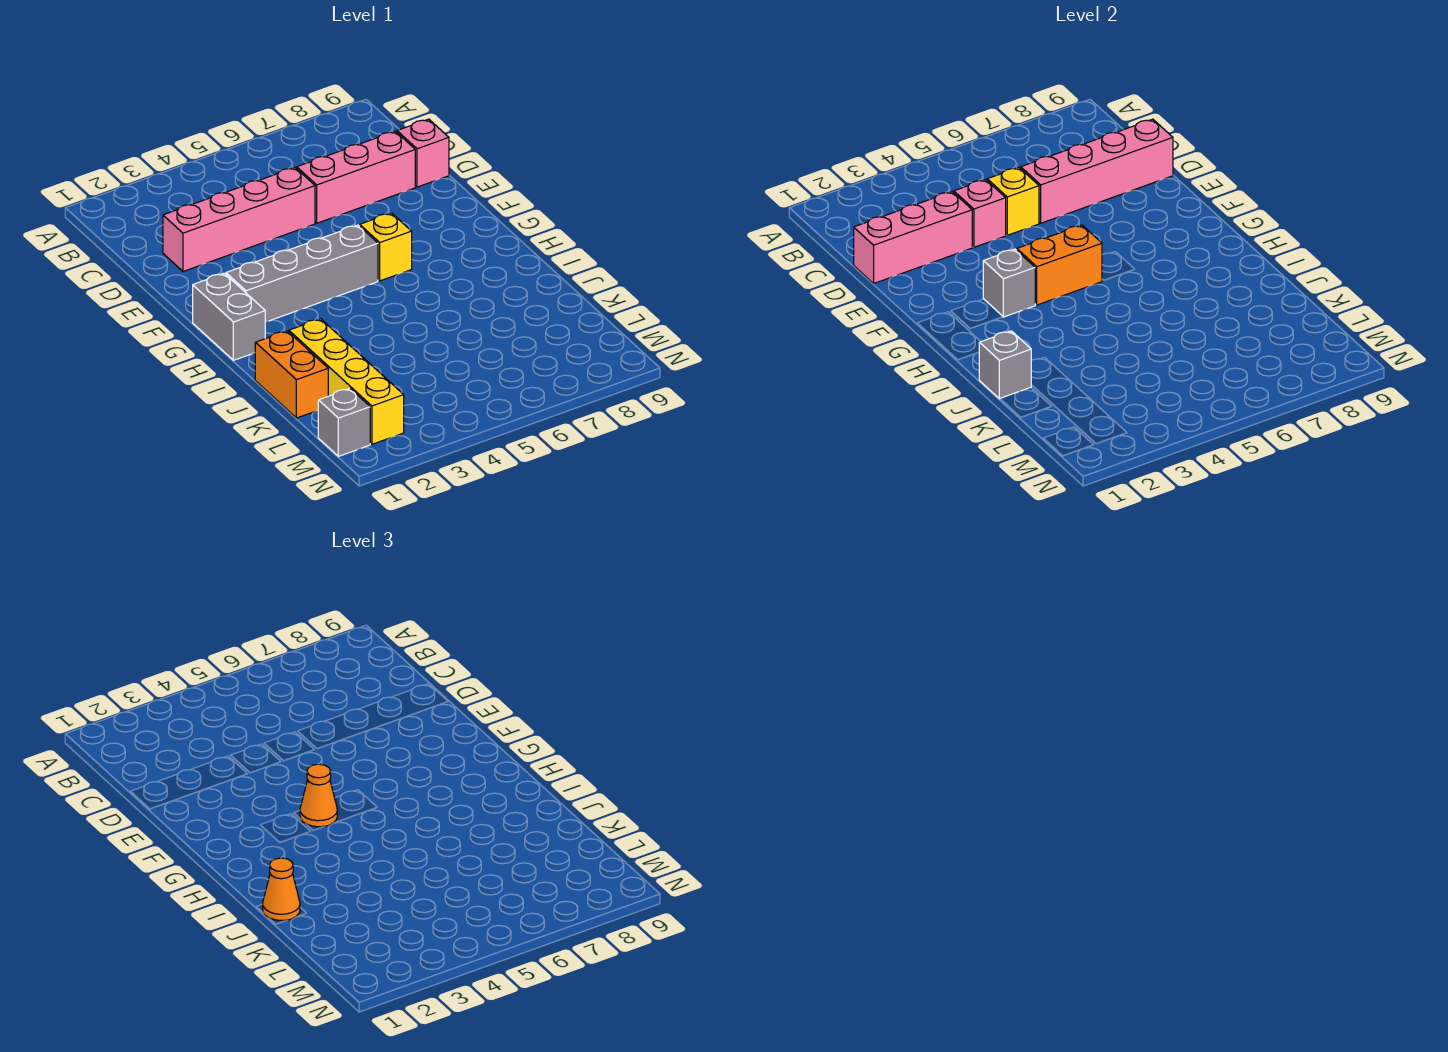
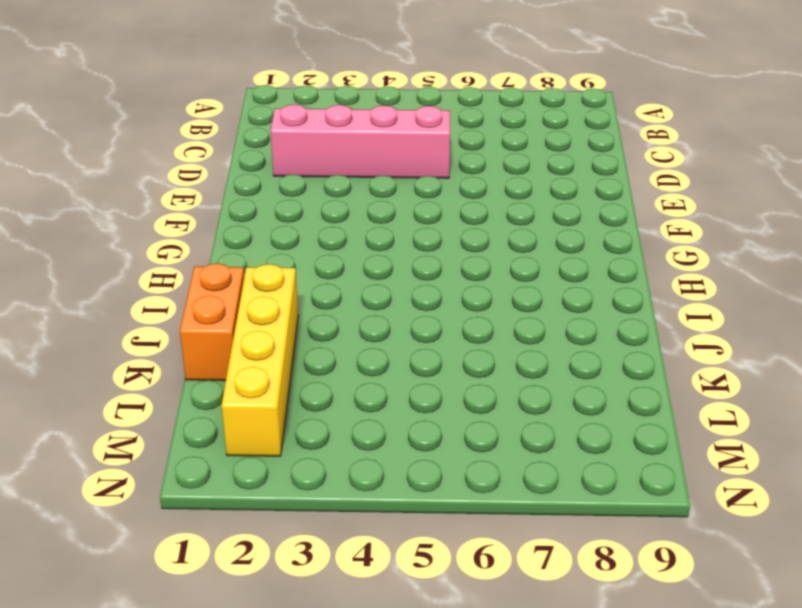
none -> pink 1x3 brick [297,131,415,223]
none -> pink 1x1 brick [397,119,449,187]
none -> grey 1x2 brick [193,273,265,360]

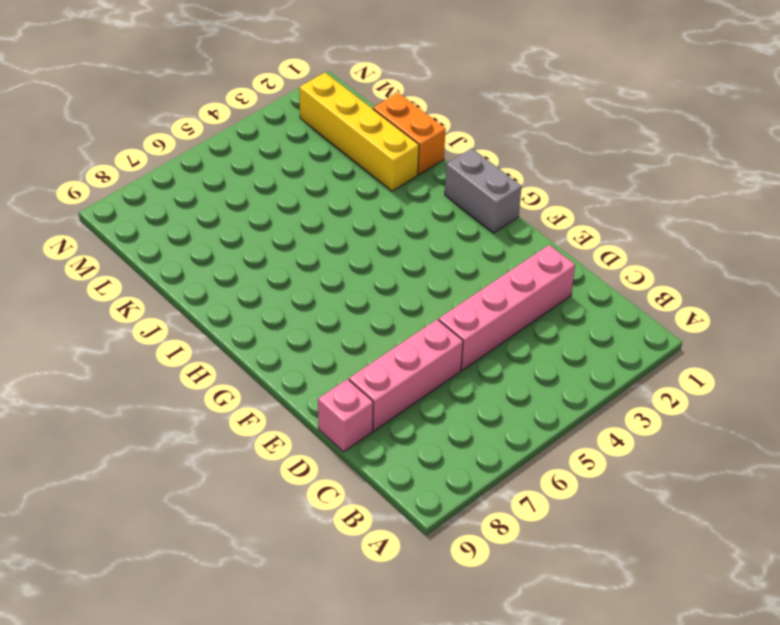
none -> grey 1x4 brick [226,225,378,322]
none -> yellow 1x1 brick [360,213,412,281]
none -> grey 1x1 brick [318,389,370,456]

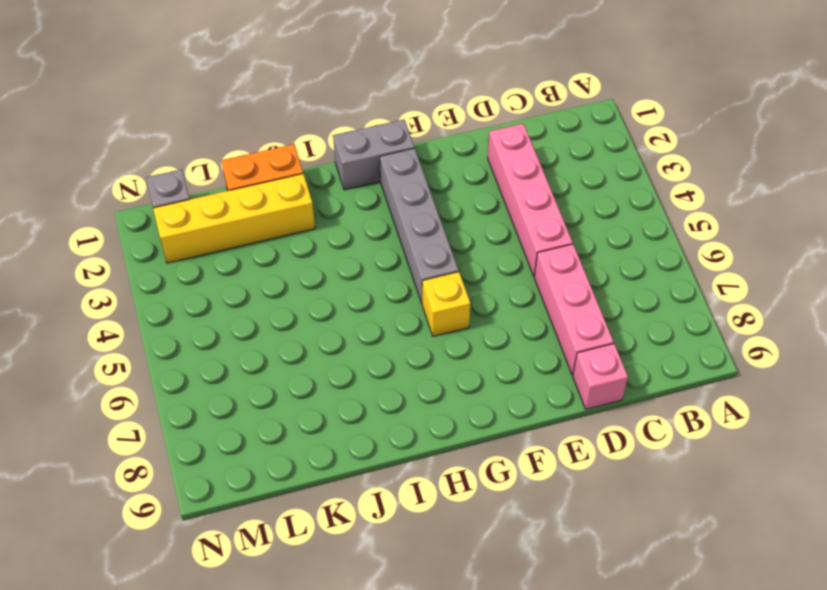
none -> pink 1x3 brick [854,192,972,283]
none -> pink 1x1 brick [954,180,1006,247]
none -> yellow 1x1 brick [987,168,1039,235]

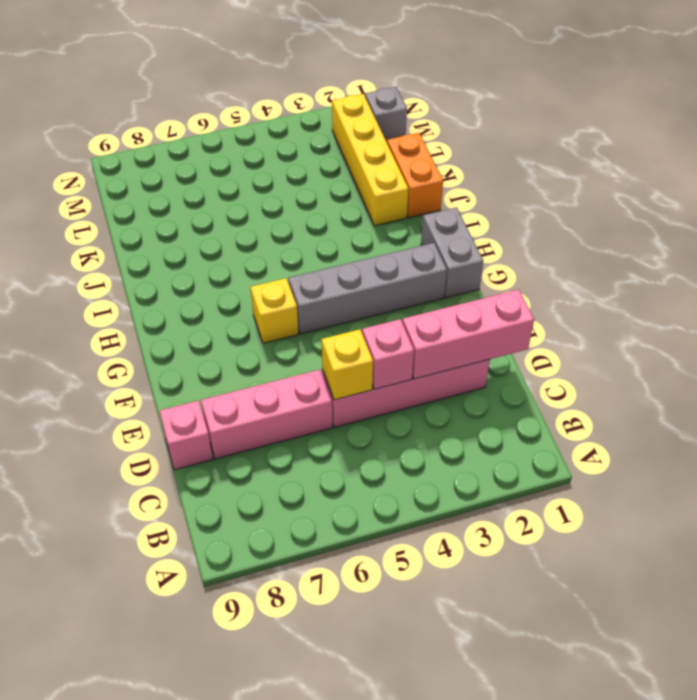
none -> pink 1x4 brick [1021,119,1173,223]
none -> grey 1x1 brick [983,249,1035,317]
none -> orange 1x2 brick [1017,225,1102,305]

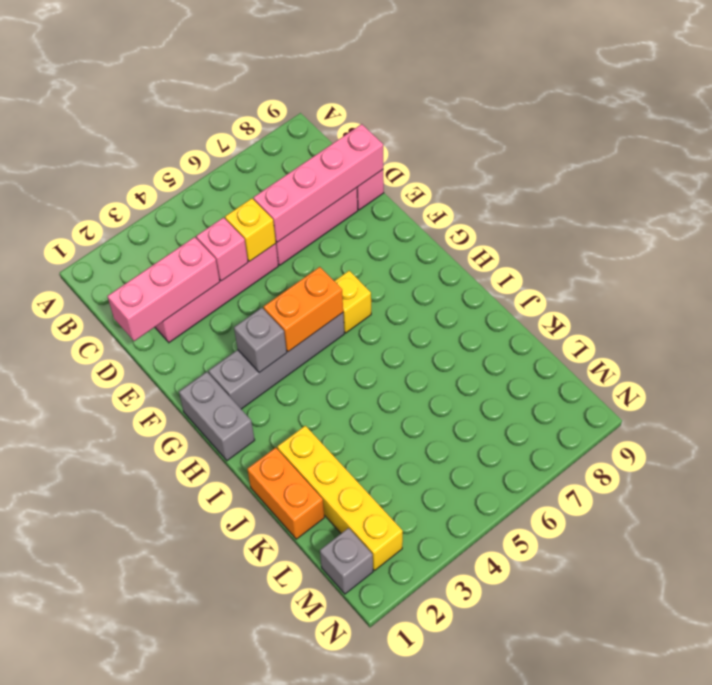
none -> grey 1x1 brick [979,331,1031,399]
none -> orange 1x1 cone [300,764,337,827]
none -> orange 1x1 cone [263,858,300,920]

